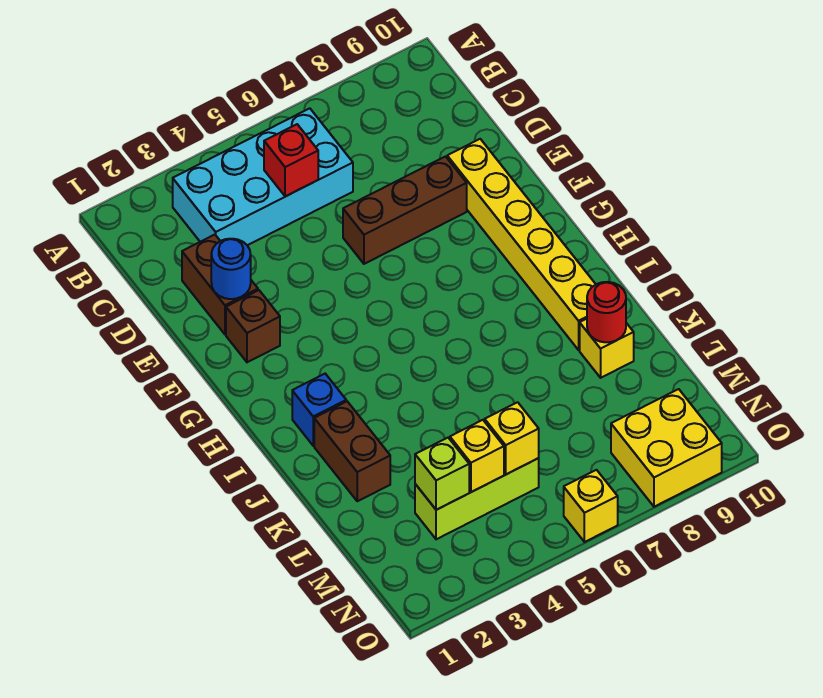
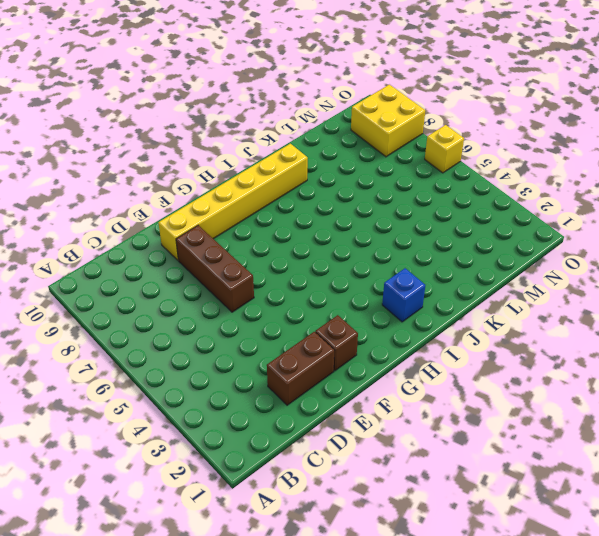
none -> cyan 2x4 brick [173,108,353,245]
none -> brown 1x2 brick [314,401,390,501]
none -> yellow 1x1 brick [580,319,634,378]

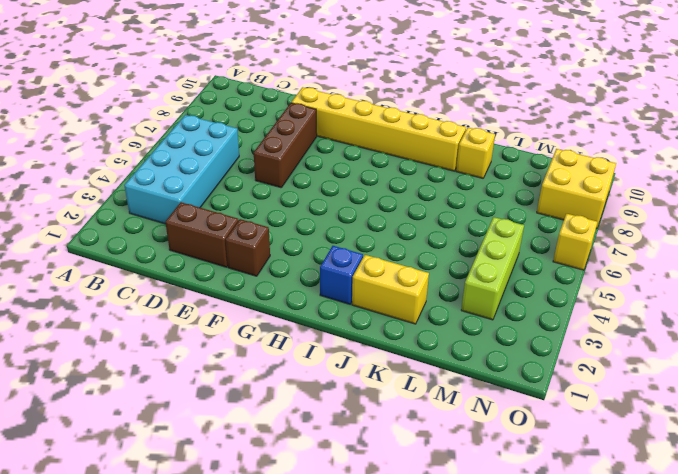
yellow 1x2 brick [352,255,429,324] -> brown 1x2 brick [314,401,390,501]
none -> red 1x1 brick [264,124,318,197]
none -> blue 1x1 round brick [211,239,251,299]
none -> red 1x1 round brick [587,282,626,342]

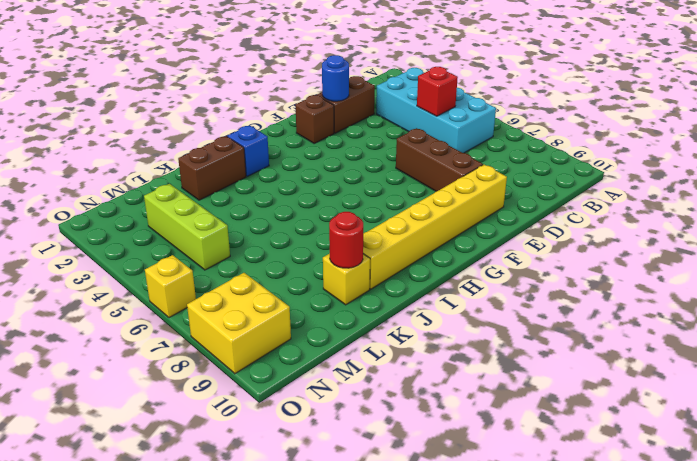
none -> lime 1x1 brick [415,438,469,510]
none -> yellow 1x1 brick [450,420,504,492]
none -> yellow 1x1 brick [485,402,539,474]

